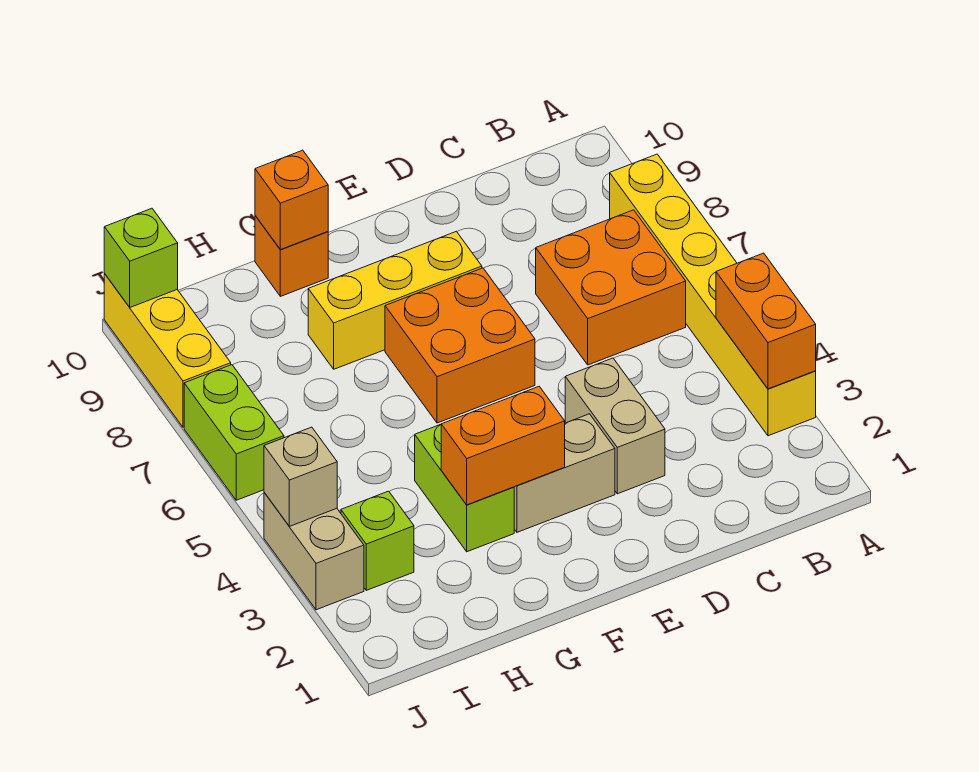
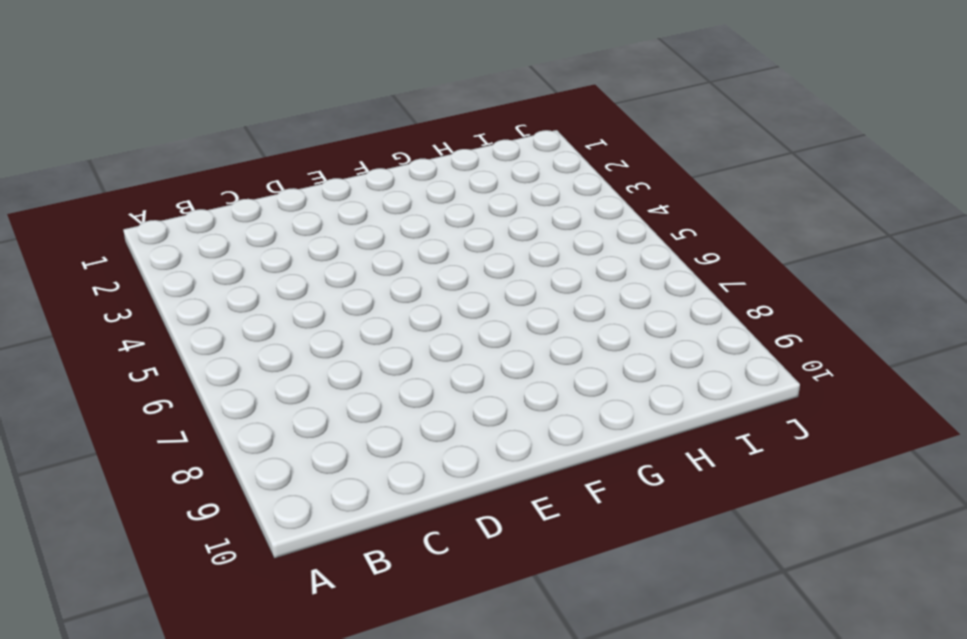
none -> yellow 1x6 brick [610,154,816,436]
none -> orange 2x2 brick [536,210,686,365]
none -> tan 1x2 brick [565,358,665,494]

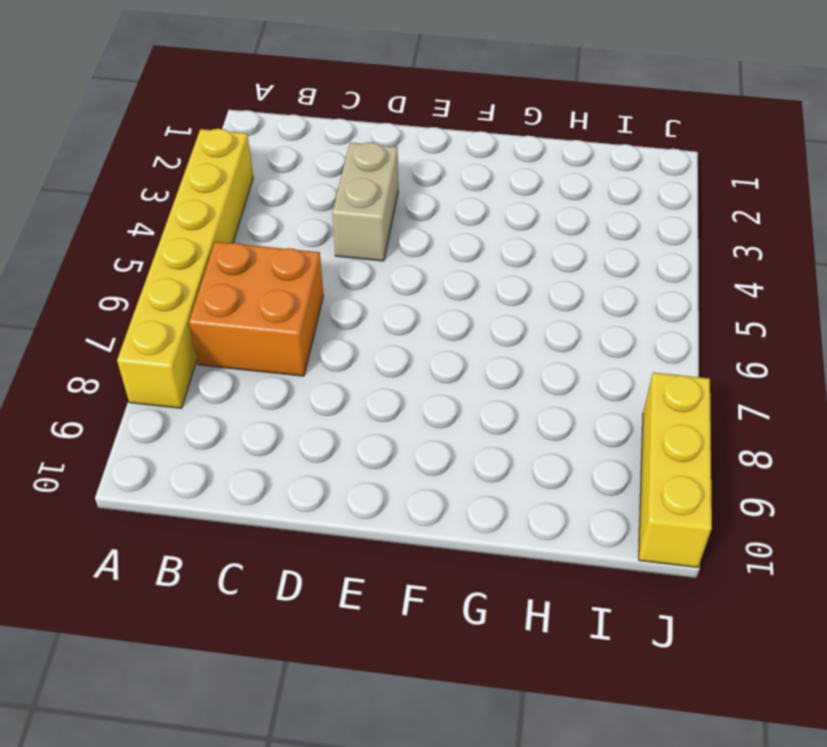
none -> tan 1x2 brick [514,414,615,532]
none -> orange 2x2 brick [385,268,535,423]
none -> yellow 1x3 brick [308,231,482,369]

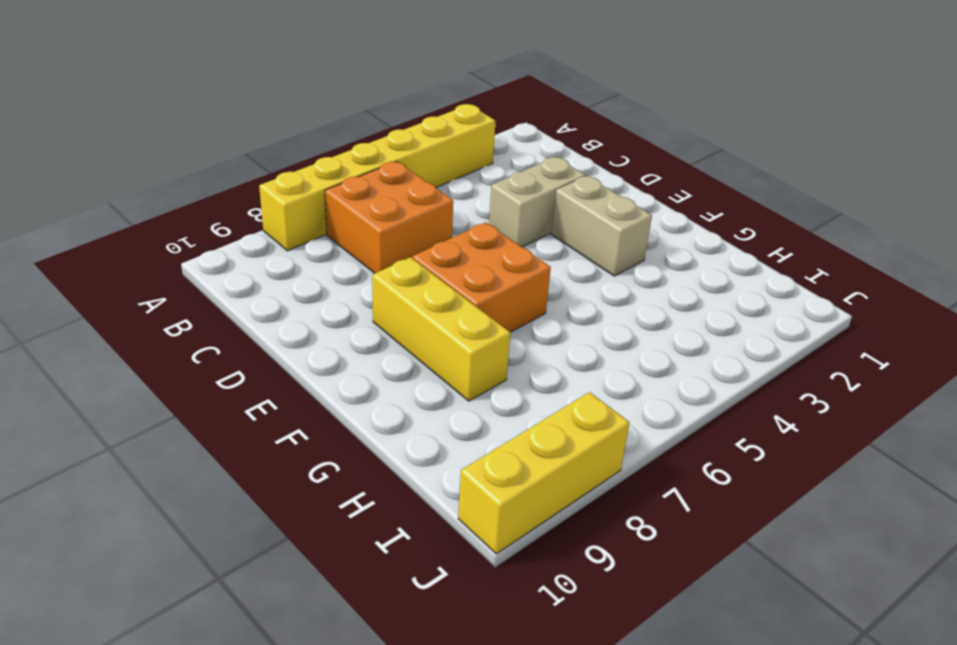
none -> lime 1x2 brick [415,425,514,552]
none -> orange 1x1 brick [255,216,328,296]
none -> lime 1x1 brick [341,491,414,590]

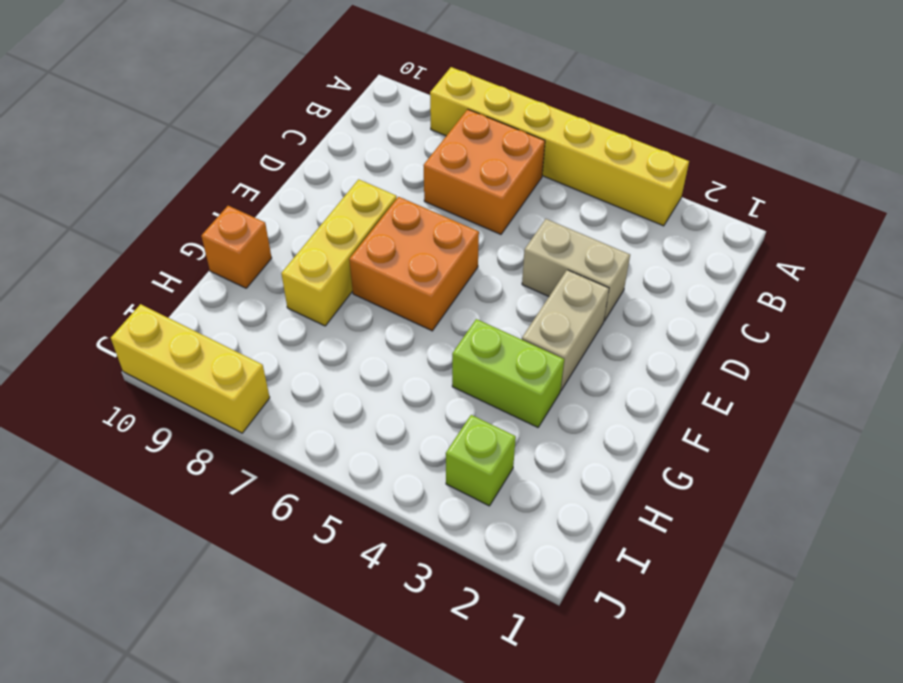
none -> tan 1x2 brick [264,493,364,610]
none -> lime 1x2 brick [184,365,284,500]
none -> orange 1x2 brick [716,253,816,389]

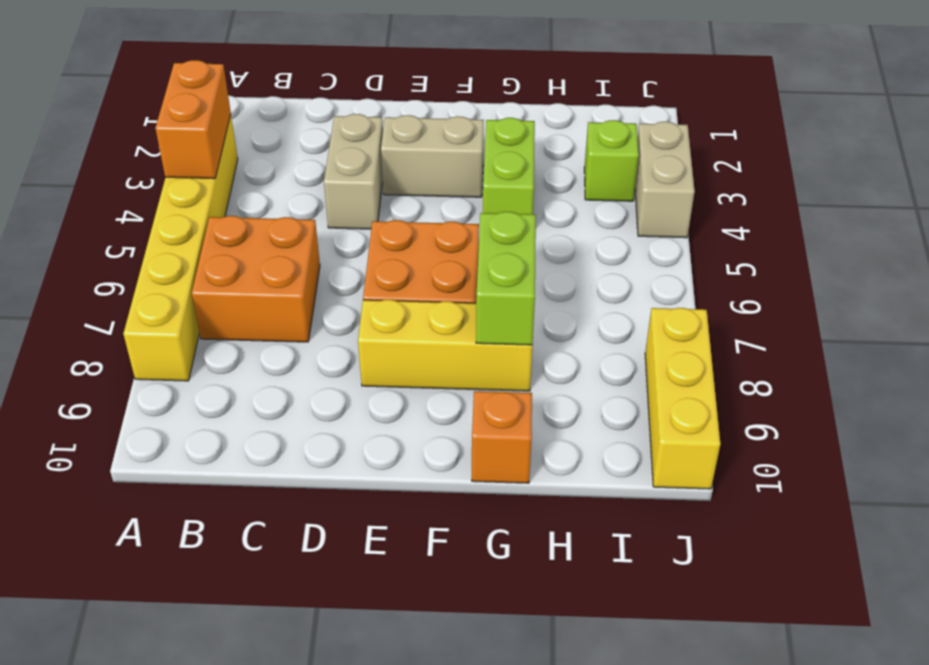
lime 1x2 brick [476,212,536,345] -> lime 1x2 brick moved to [184,365,284,500]
none -> orange 1x2 brick [441,387,565,505]
none -> orange 1x1 brick [255,150,328,250]
none -> tan 1x1 brick [264,427,337,526]

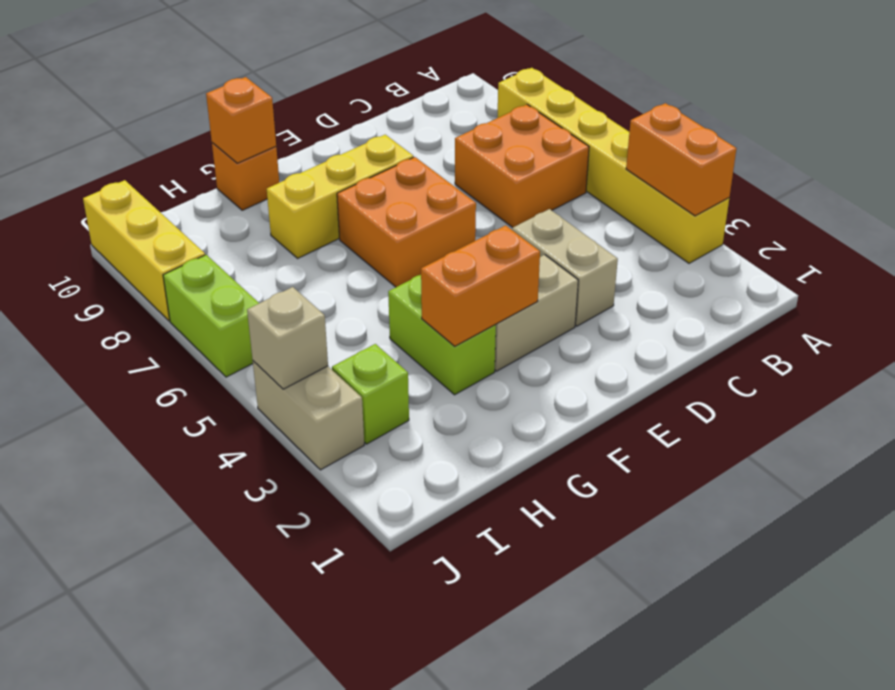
none -> lime 1x1 brick [104,208,178,307]

